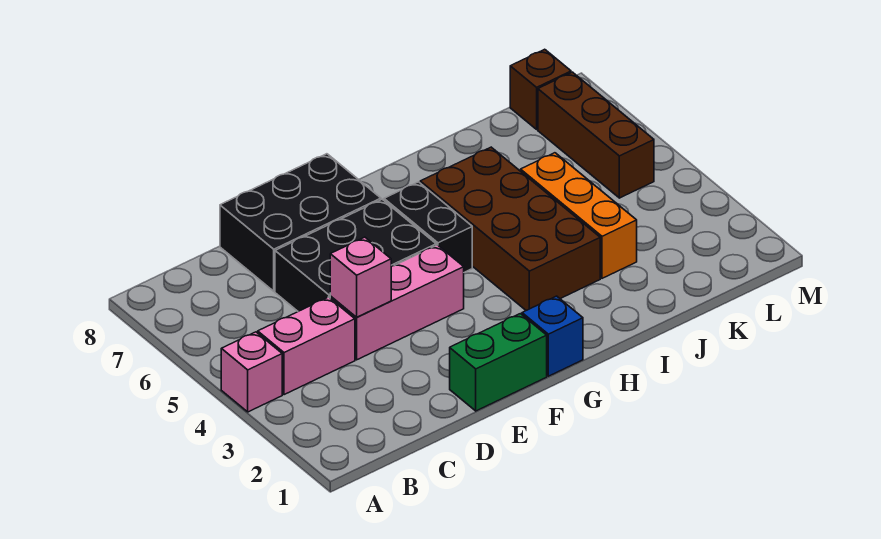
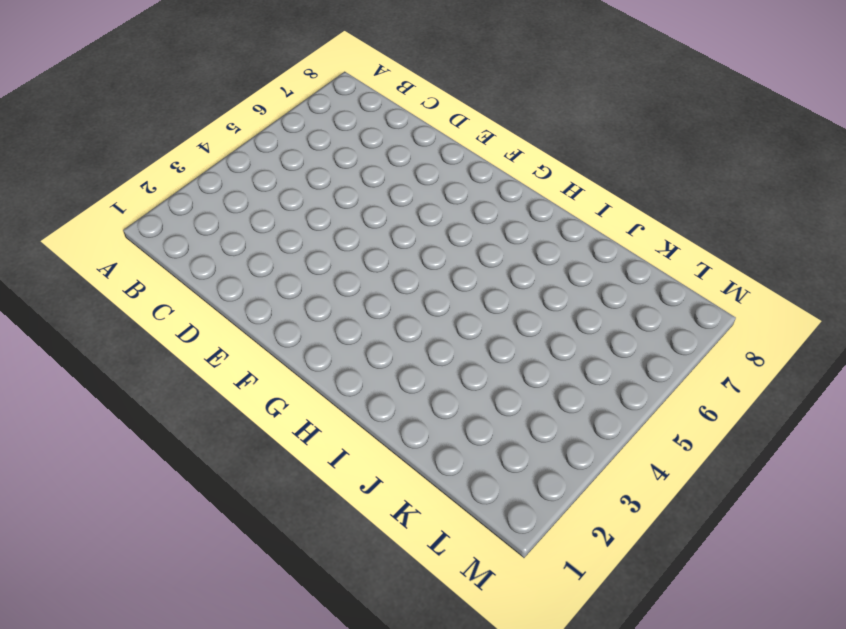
none -> pink 1x1 brick [221,332,282,412]
none -> pink 1x2 brick [258,297,355,395]
none -> pink 1x3 brick [330,245,464,360]

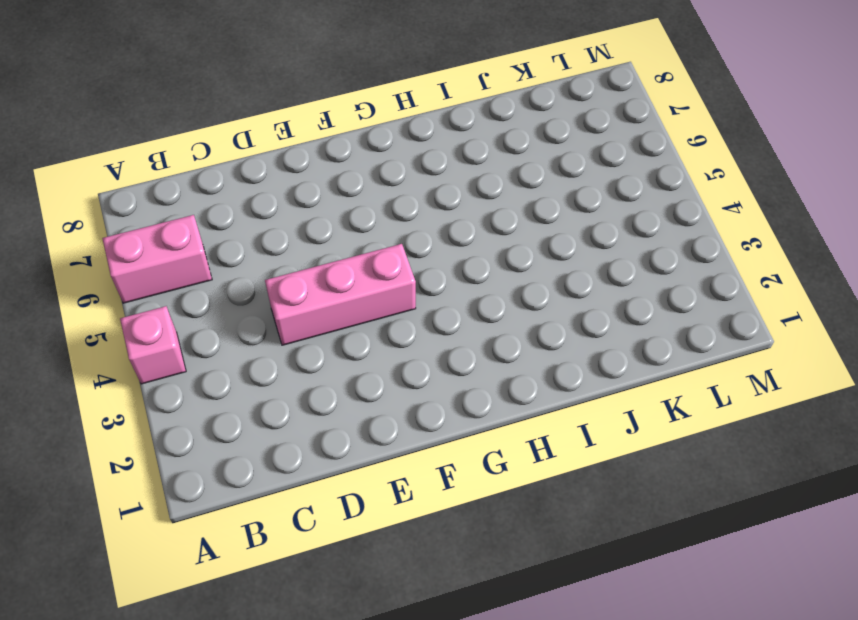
pink 1x2 brick [102,215,212,303] -> pink 1x2 brick moved to [258,297,355,395]
none -> black 2x3 brick [275,199,436,311]
none -> black 2x3 brick [220,154,381,291]
none -> green 1x2 brick [450,314,547,411]

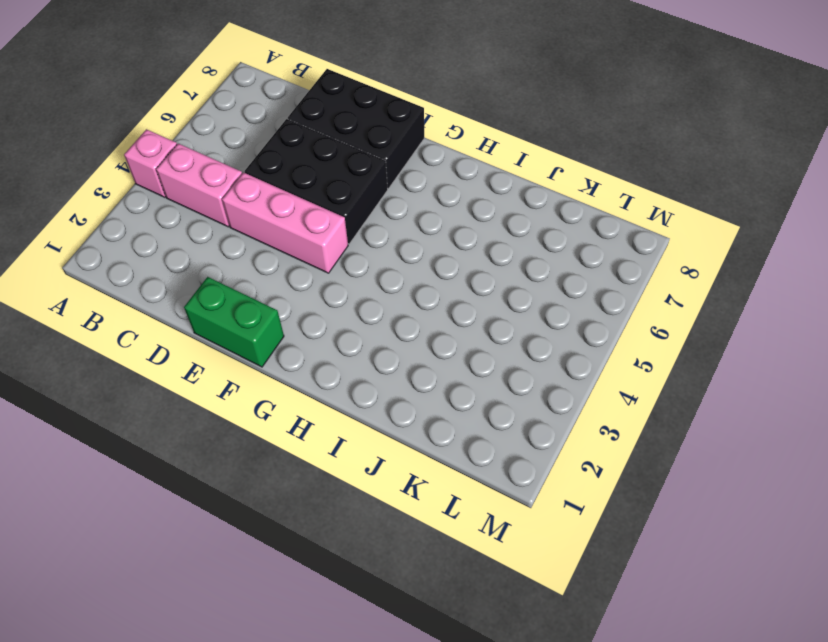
none -> blue 1x1 brick [522,296,583,376]
none -> black 1x2 brick [384,182,472,272]
none -> brown 2x4 brick [420,147,600,310]

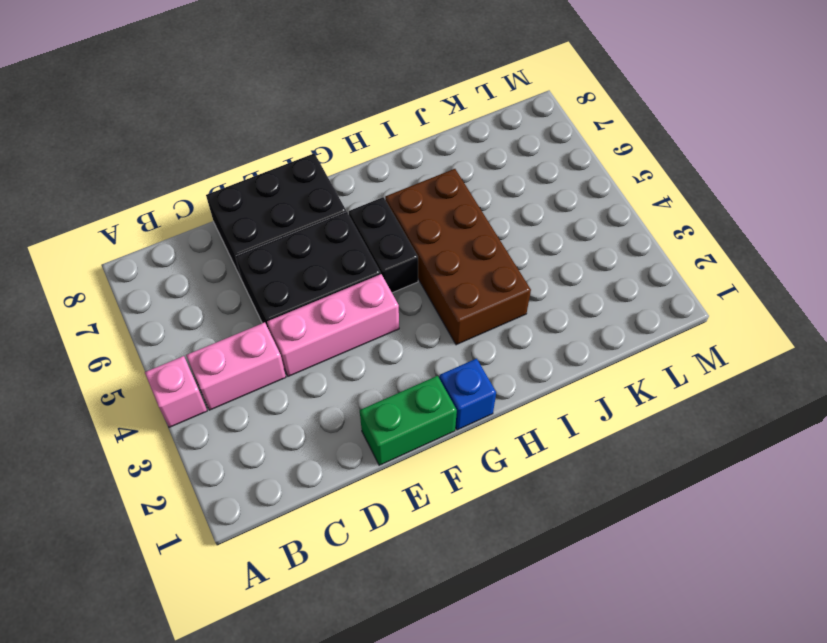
none -> orange 1x3 brick [521,153,637,278]
none -> brown 1x3 brick [538,72,654,198]
none -> brown 1x1 brick [510,49,571,129]

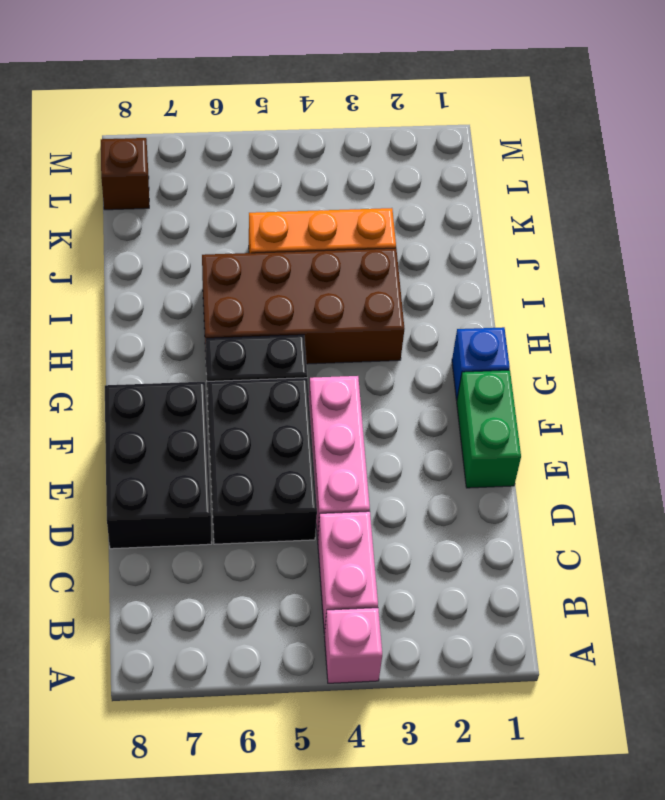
none -> brown 1x3 brick [538,72,654,198]
none -> pink 1x1 brick [330,237,391,317]

